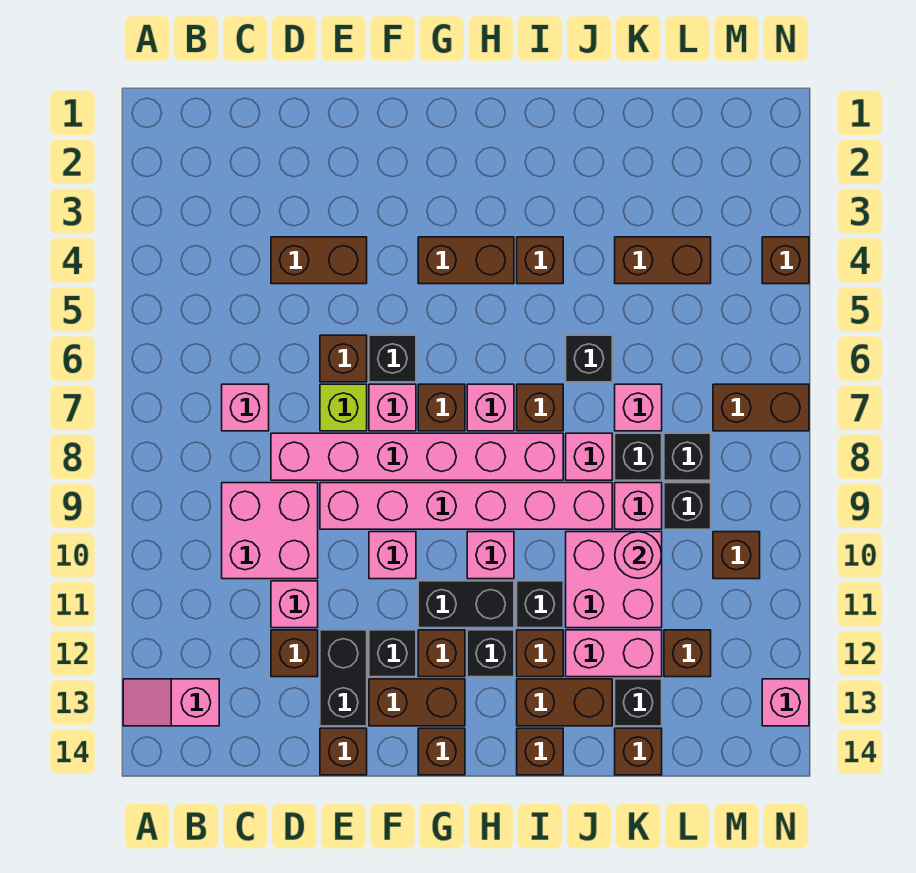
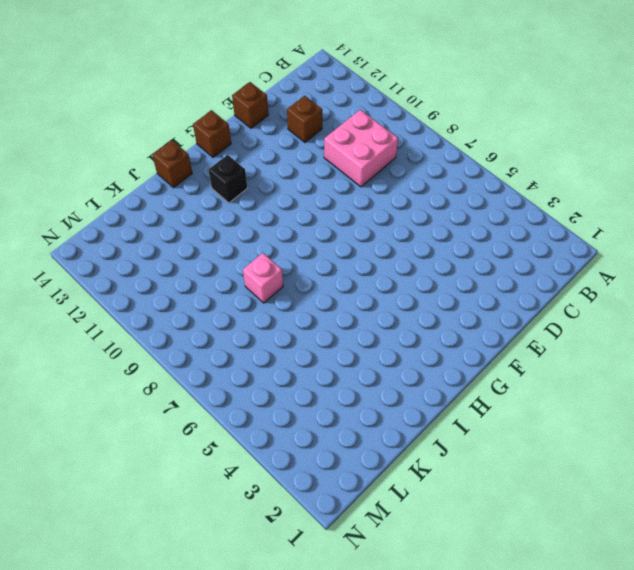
none -> pink 1x2 slope [123,679,219,726]
none -> pink 1x1 brick [222,384,269,431]
none -> brown 1x2 brick [271,237,367,284]
none -> pink 1x6 brick [271,433,563,480]

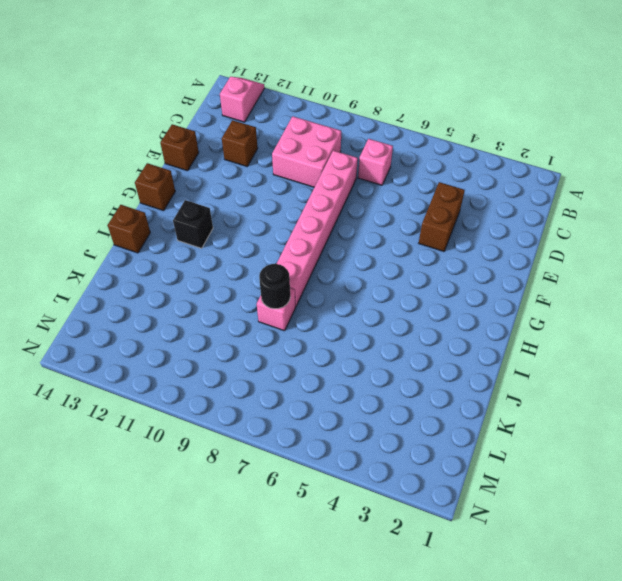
black 1x1 round brick [259,264,290,309] -> none
none -> pink 1x1 brick [271,581,318,628]
none -> brown 1x1 brick [320,335,367,382]
none -> lime 1x1 brick [320,384,367,431]
none -> pink 1x6 brick [320,483,612,529]

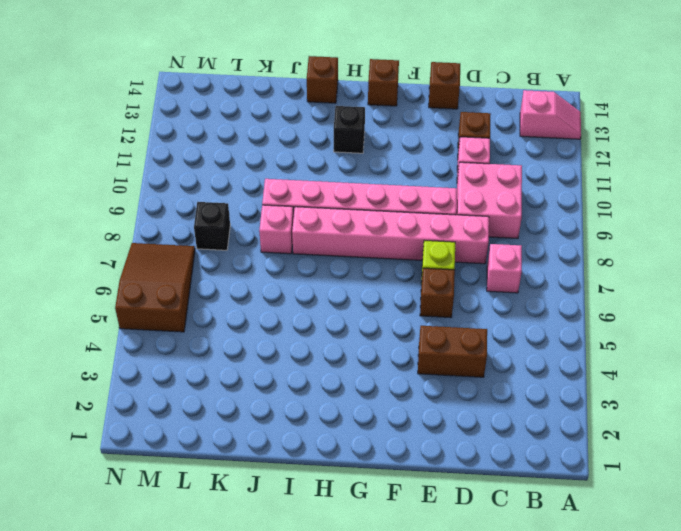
brown 2x3 slope [115,243,195,332] -> brown 1x2 brick [713,384,809,431]
none -> black 1x2 brick [320,630,367,726]
none -> black 1x1 brick [369,335,416,382]
none -> pink 1x1 brick [369,384,416,431]
none -> pink 1x1 brick [369,532,416,579]

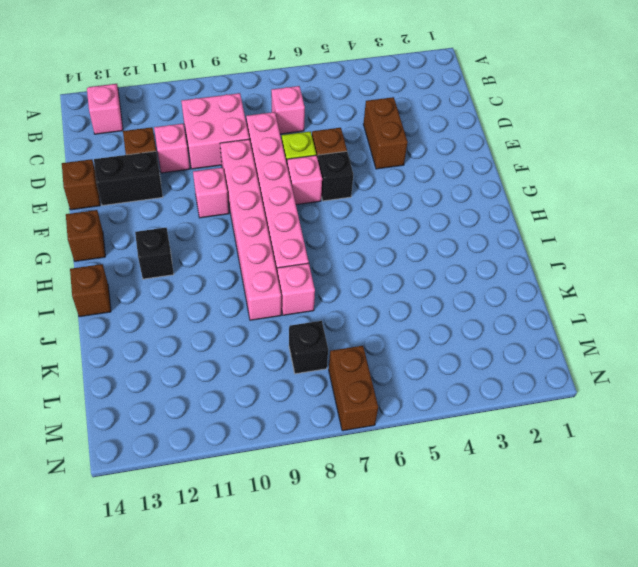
none -> black 1x1 brick [369,630,416,677]
none -> brown 1x2 brick [369,679,465,726]
none -> brown 1x2 brick [418,237,514,284]
none -> brown 1x1 brick [418,384,465,431]

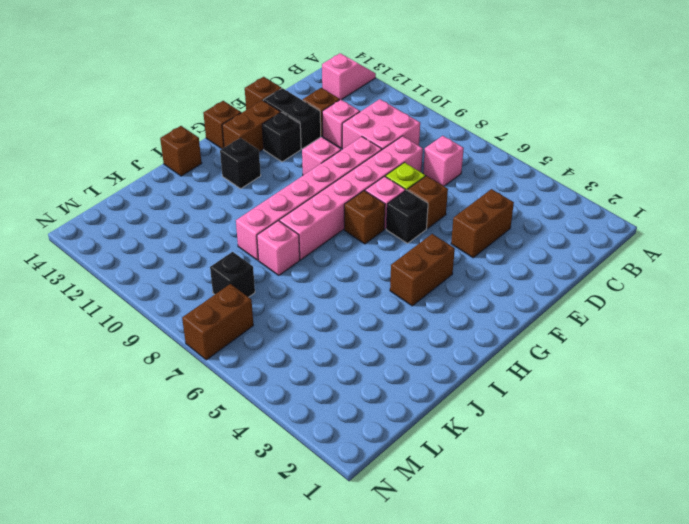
none -> black 1x2 brick [418,581,514,628]
none -> brown 1x1 brick [418,630,465,677]
none -> pink 1x1 brick [467,384,514,431]
none -> pink 1x1 brick [467,532,514,579]

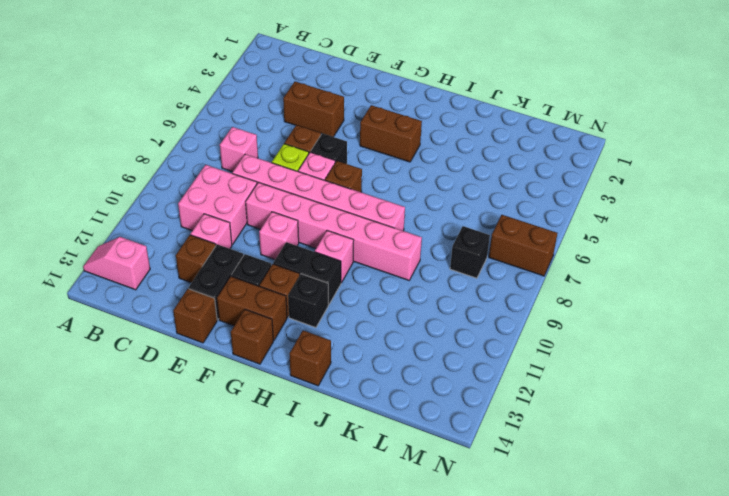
none -> pink 1x1 brick [467,384,514,431]
none -> brown 1x1 brick [517,237,563,284]
none -> brown 1x1 brick [517,384,563,431]
none -> black 1x1 brick [517,581,563,628]

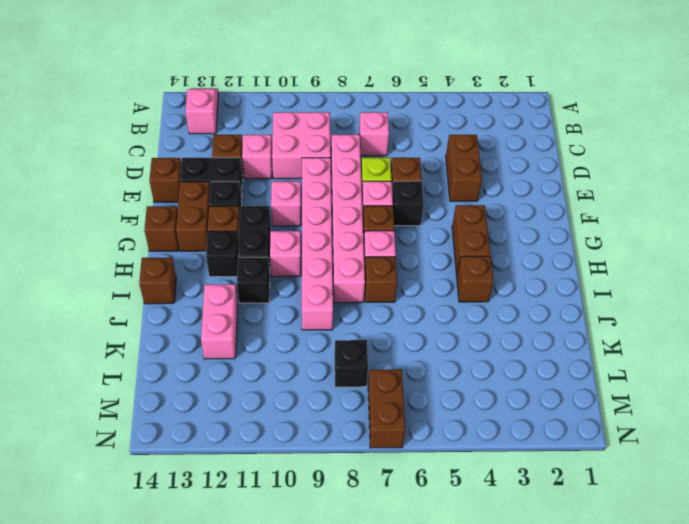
none -> brown 1x1 brick [517,630,563,677]
none -> brown 1x2 brick [517,679,612,726]
none -> black 1x1 brick [566,335,612,382]
none -> pink 1x1 brick [566,433,612,480]

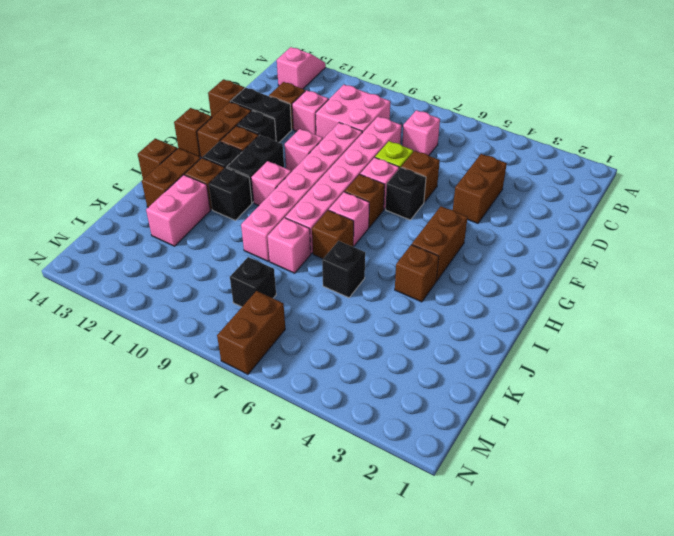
none -> pink 2x2 brick [566,532,662,628]
none -> brown 1x2 brick [615,237,711,284]
none -> pink 1x1 brick [615,384,662,431]
none -> black 1x1 brick [615,433,662,480]

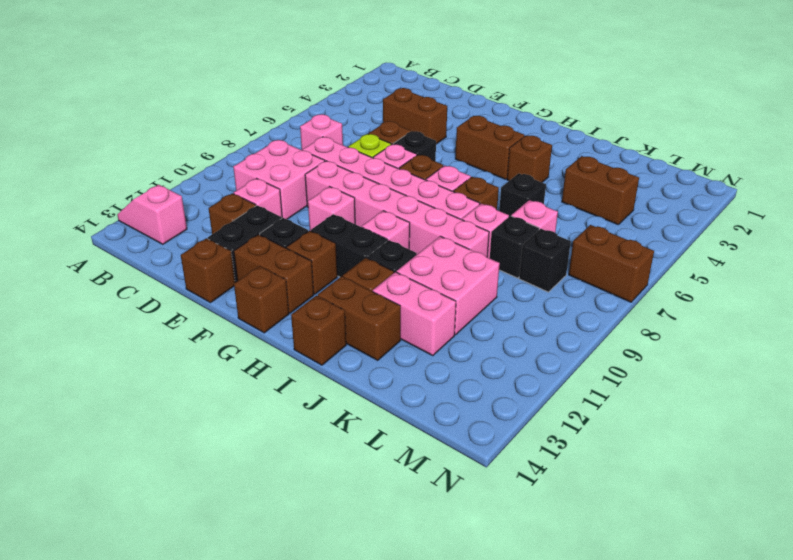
none -> black 1x1 brick [467,630,514,677]
none -> pink 1x1 brick [615,483,662,529]
none -> black 1x1 brick [615,679,662,726]
none -> brown 1x1 brick [615,728,662,775]

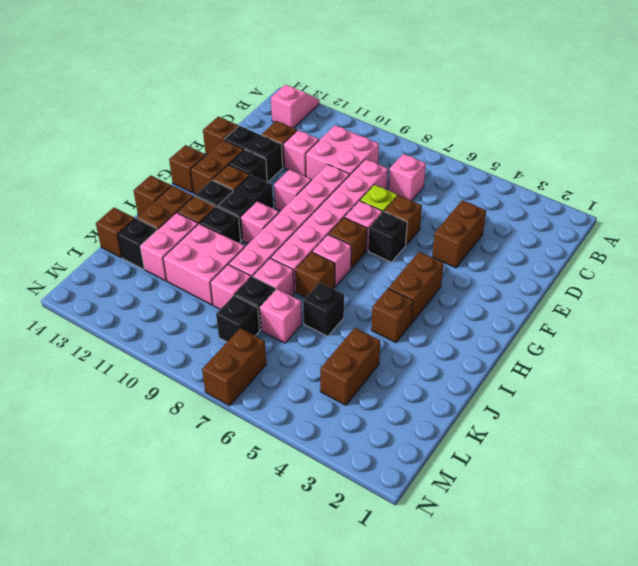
none -> black 1x1 brick [664,483,711,529]
none -> brown 1x1 brick [664,630,711,677]
none -> brown 1x1 brick [713,532,760,579]
none -> brown 1x1 brick [762,237,809,284]

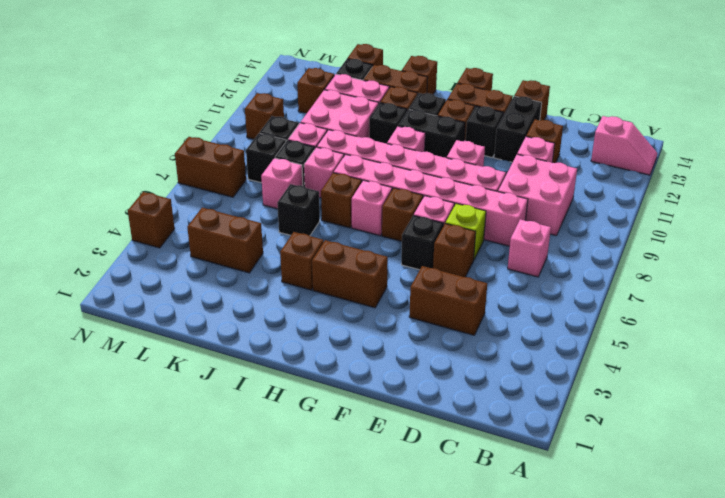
none -> pink 1x1 brick [762,679,809,726]
none -> pink 1x1 round brick [615,532,662,578]

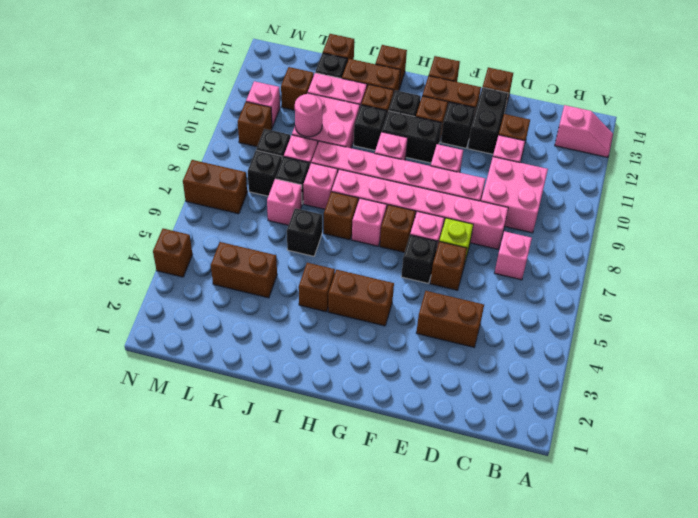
pink 1x1 brick [246,81,280,127] -> pink 1x1 brick moved to [762,679,809,726]

